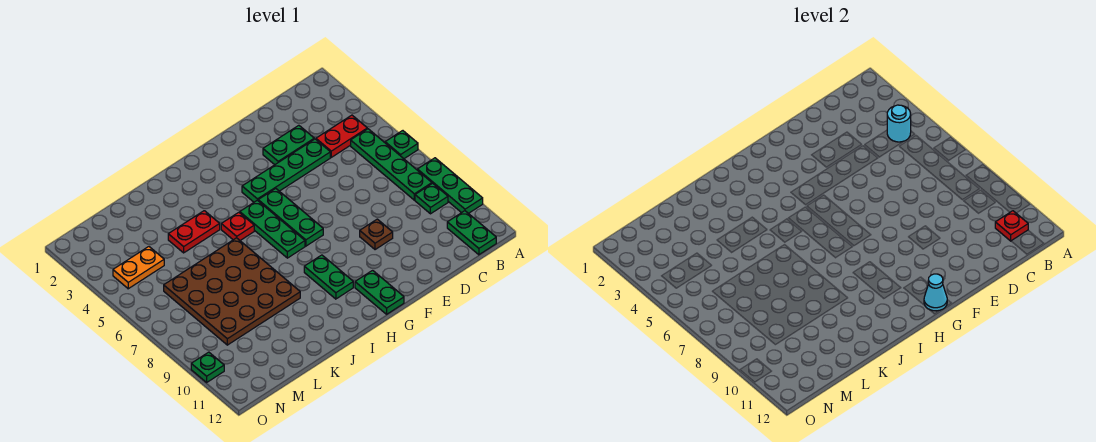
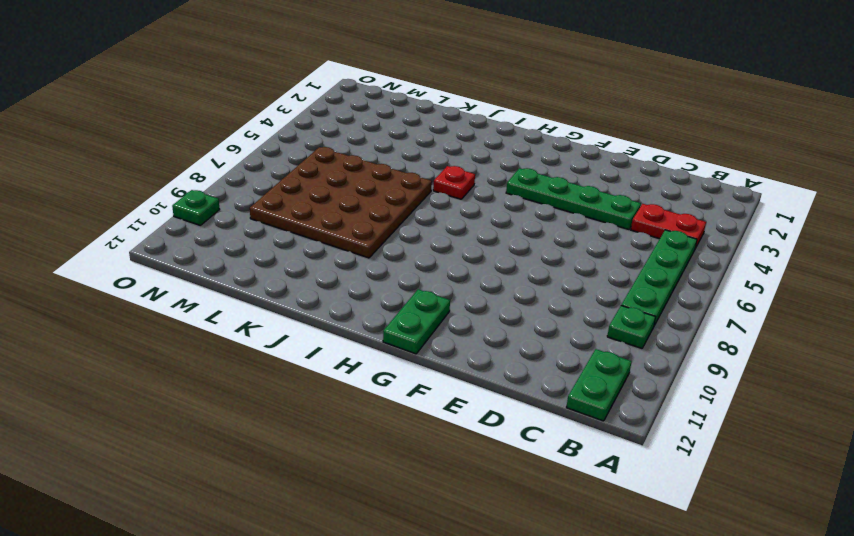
none -> green 1x1 plate [385,131,418,159]
none -> green 1x3 plate [417,158,483,214]
none -> green 1x2 plate [263,125,314,165]

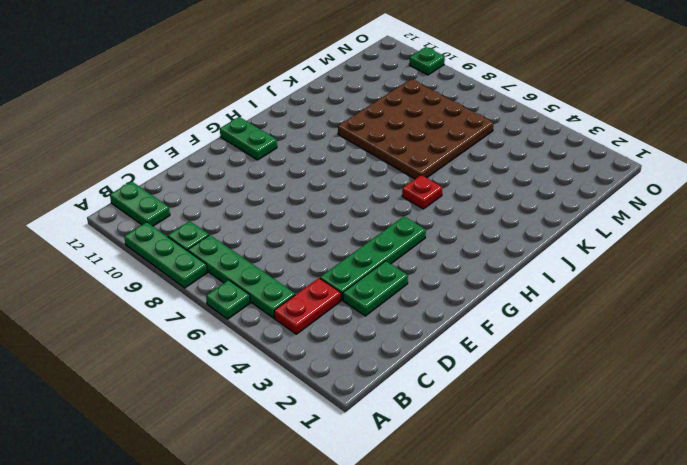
none -> brown 1x1 plate [360,219,393,250]
none -> green 1x3 plate [258,189,323,246]
none -> green 1x3 plate [240,200,305,258]

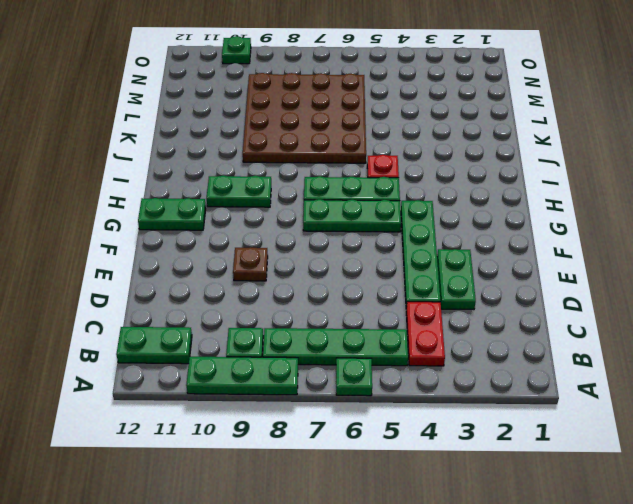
none -> red 1x2 plate [168,211,220,253]
none -> orange 1x2 plate [113,247,164,289]
none -> cyan 1x1 round brick [887,105,911,142]

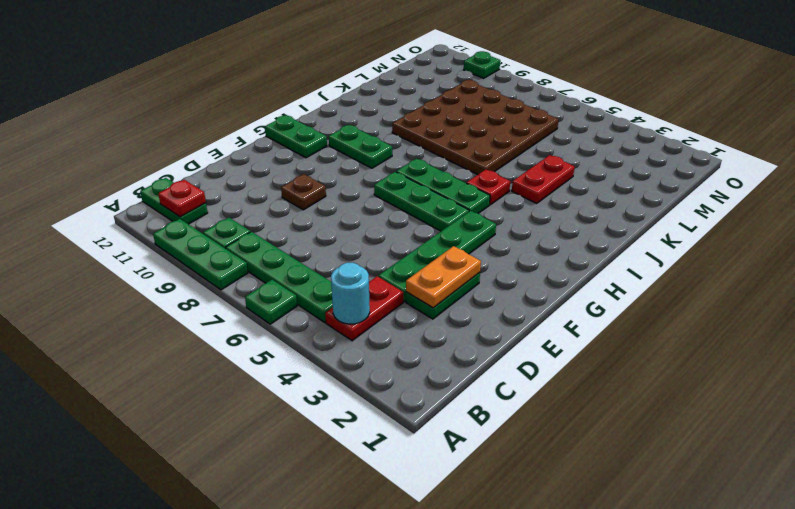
orange 1x2 plate [406,246,481,308] -> orange 1x2 plate moved to [113,247,164,289]
none -> cyan 1x1 cone [924,274,947,311]

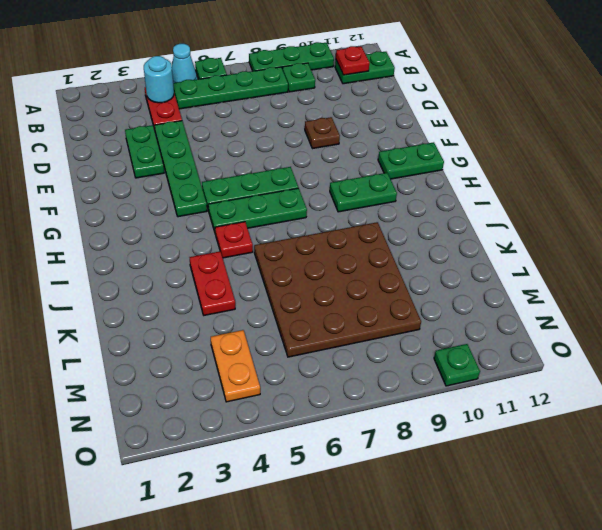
cyan 1x1 cone [172,44,197,83] -> cyan 1x1 cone moved to [924,274,947,311]

